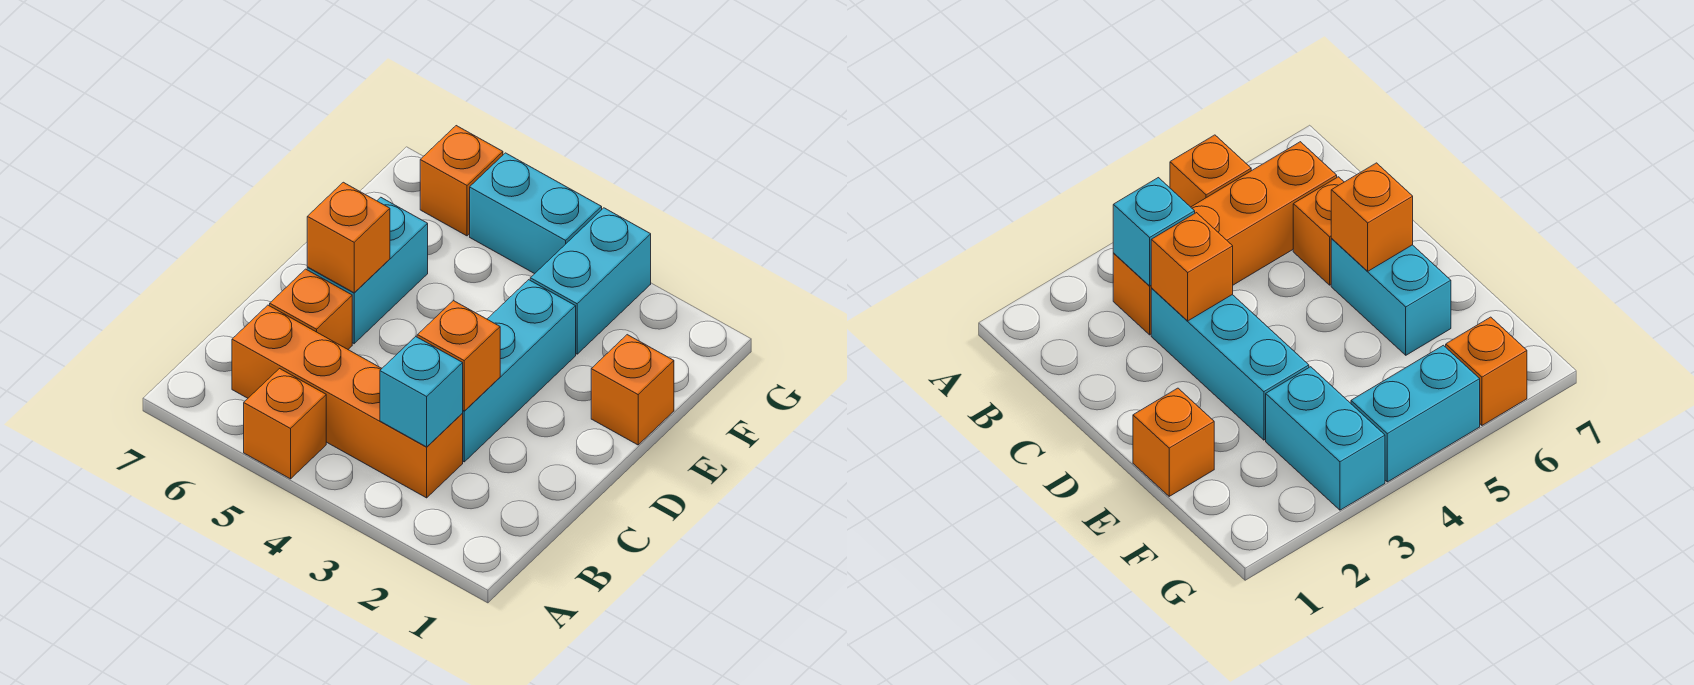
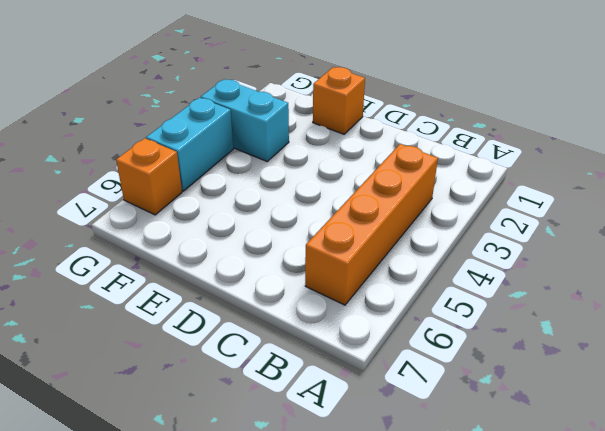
none -> orange 1x1 brick [244,369,326,479]
none -> cyan 1x3 brick [462,280,576,462]
none -> orange 1x1 brick [270,269,352,349]

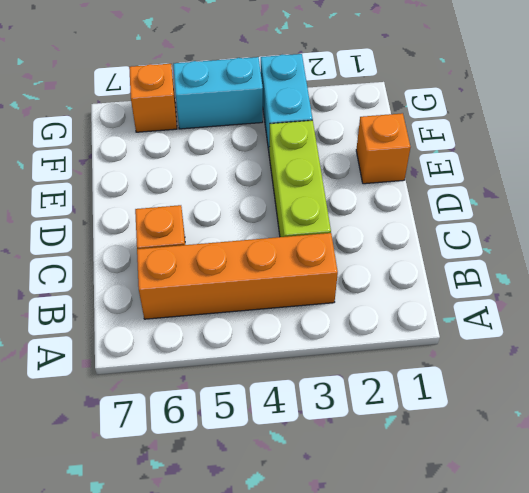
lime 1x3 brick [269,120,331,237] -> cyan 1x3 brick [462,280,576,462]
none -> orange 1x1 brick [244,369,326,479]
none -> cyan 1x2 brick [307,197,428,344]
none -> cyan 1x1 brick [380,337,463,447]

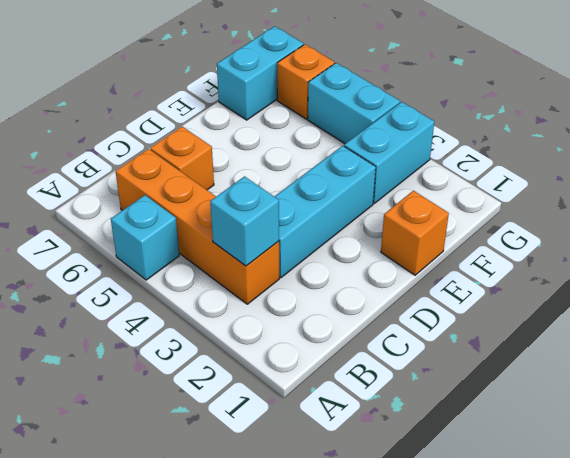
cyan 1x1 brick [111,195,179,280] -> orange 1x1 brick [244,369,326,479]
cyan 1x2 brick [217,26,303,120] -> cyan 1x2 brick moved to [307,197,428,344]
none -> orange 1x1 brick [417,301,500,411]
none -> orange 1x1 brick [307,182,390,293]

